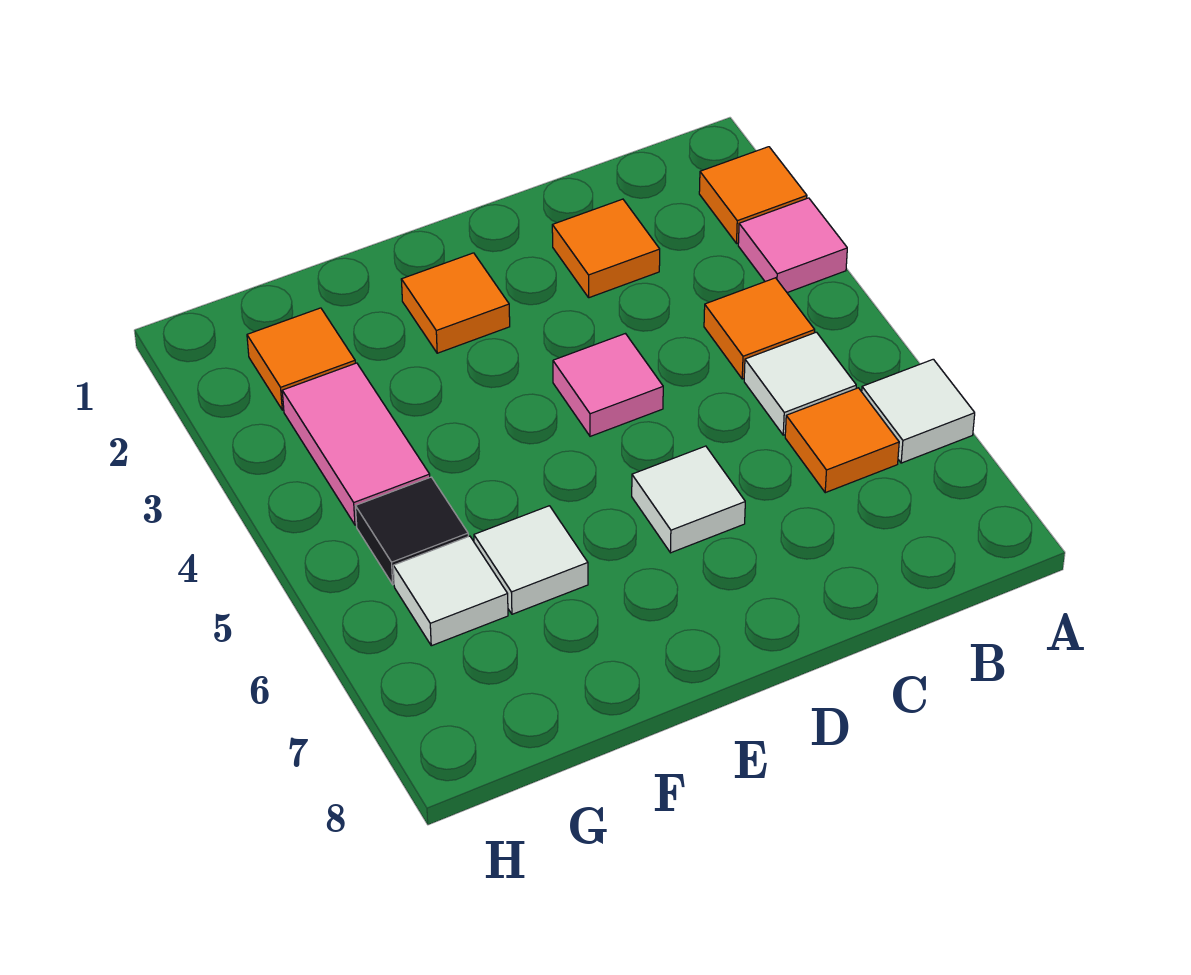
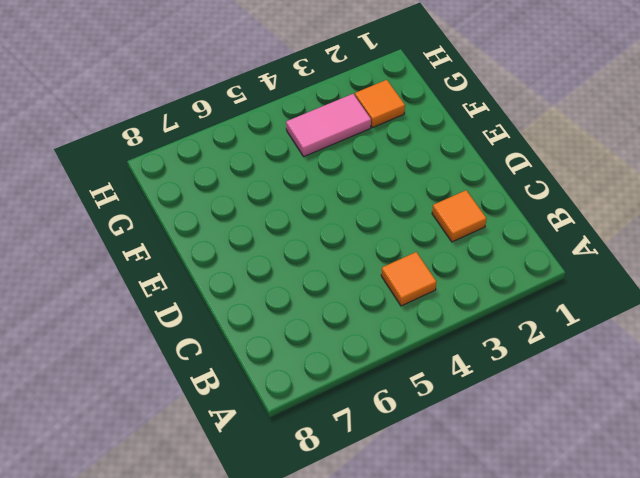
none -> orange 1x1 tile [699,147,807,243]
none -> pink 1x1 tile [738,198,847,293]
none -> white 1x1 tile [862,359,975,463]

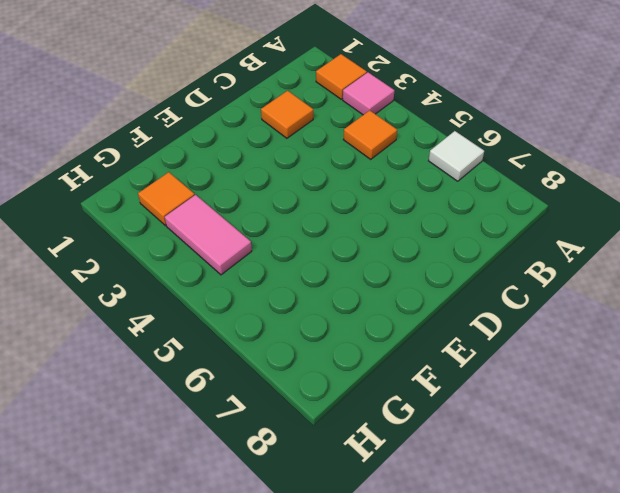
none -> white 1x1 tile [744,332,856,435]
none -> orange 1x1 tile [785,388,899,493]
none -> pink 1x1 tile [553,334,663,436]

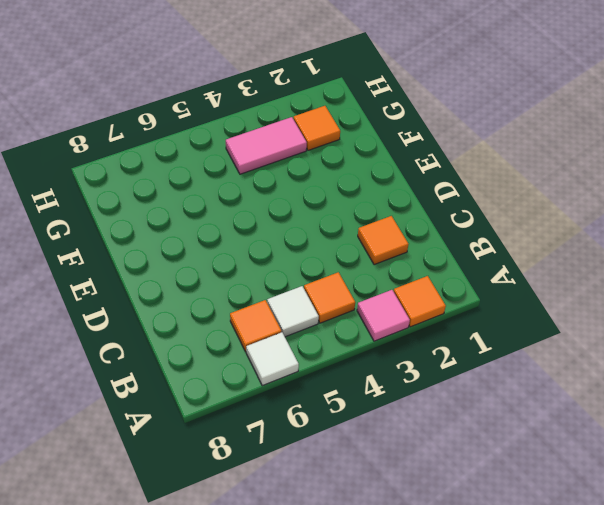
none -> pink 1x1 tile [553,334,663,436]
none -> white 1x1 tile [632,446,745,553]
none -> orange 1x1 tile [401,253,510,353]

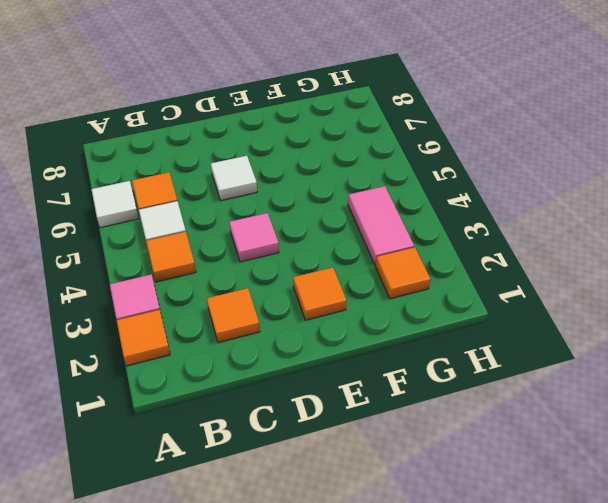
none -> white 1x1 tile [474,506,588,614]
none -> black 1x1 tile [356,477,468,585]
none -> white 1x1 tile [393,536,508,646]

